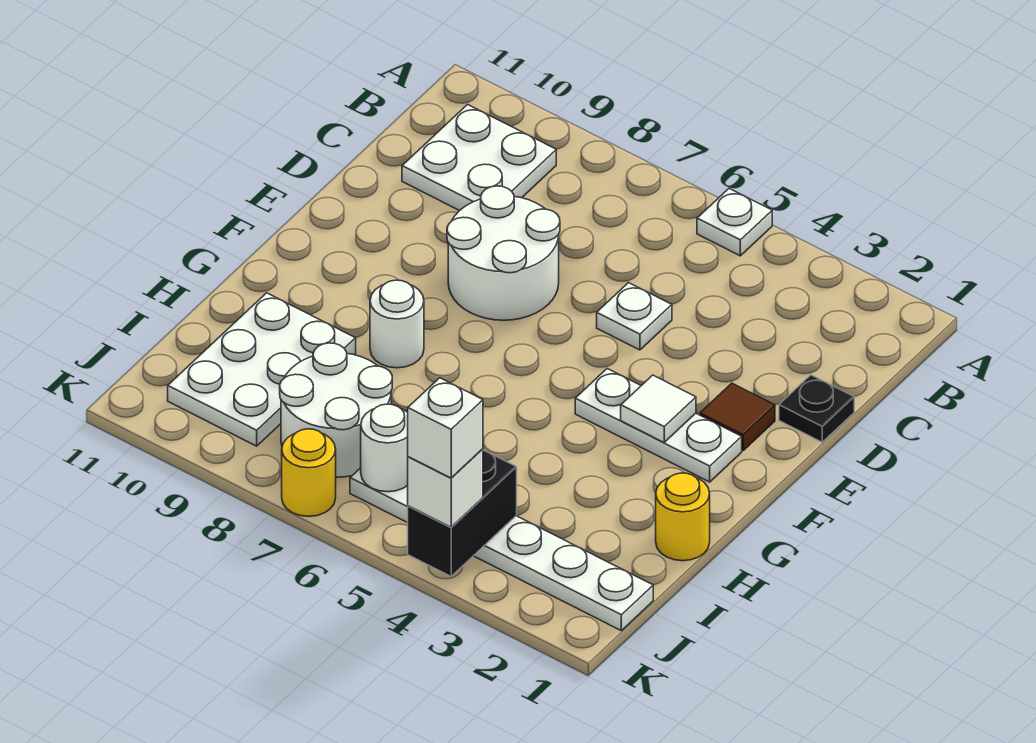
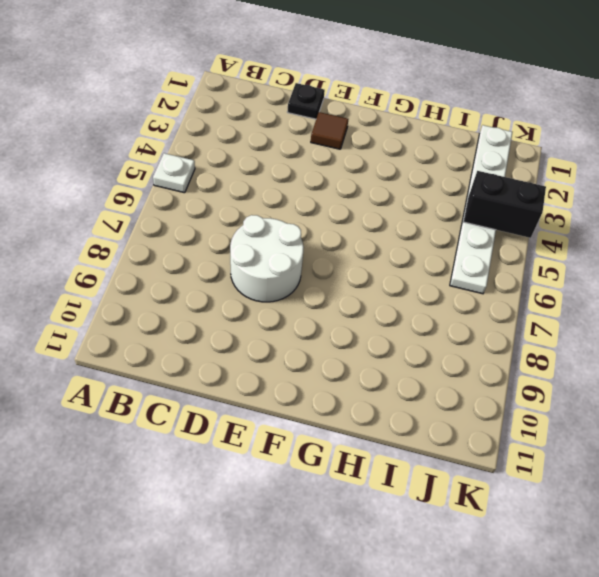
none -> white 2x2 plate [402,105,556,211]
none -> white 1x1 plate [597,283,672,350]
none -> white 1x3 plate [575,369,742,482]

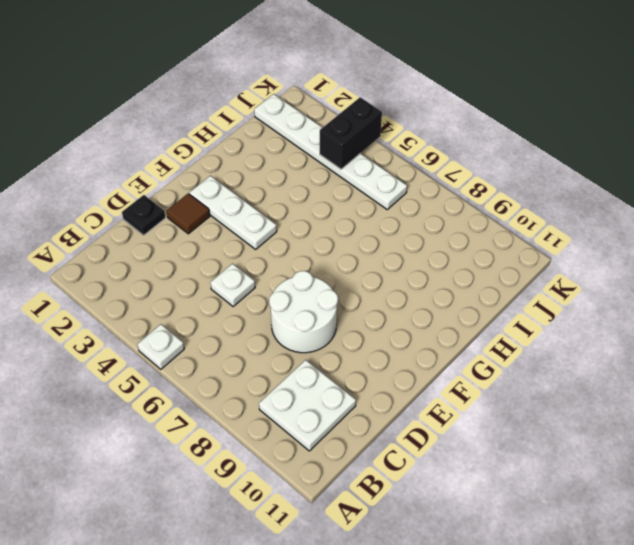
none -> white 1x1 round brick [370,280,424,368]
none -> yellow 1x1 round brick [656,473,710,561]
none -> white 2x3 plate [168,293,356,446]

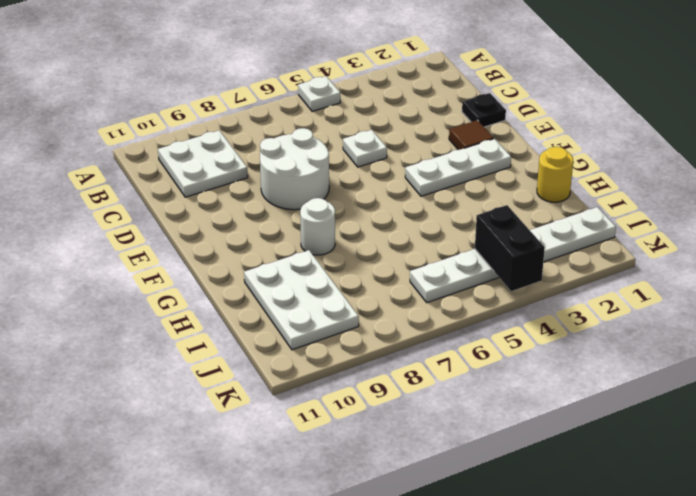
none -> white 2x2 round brick [280,343,392,477]
none -> yellow 1x1 round brick [282,429,336,517]
none -> white 1x1 tile [621,375,696,442]

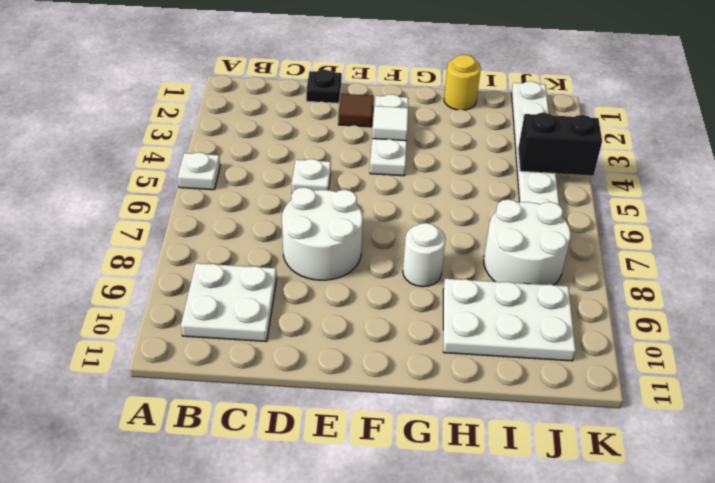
none -> yellow 1x1 round brick [282,429,336,517]
none -> white 1x1 round brick [361,404,408,492]
none -> white 1x1 brick [408,449,483,527]

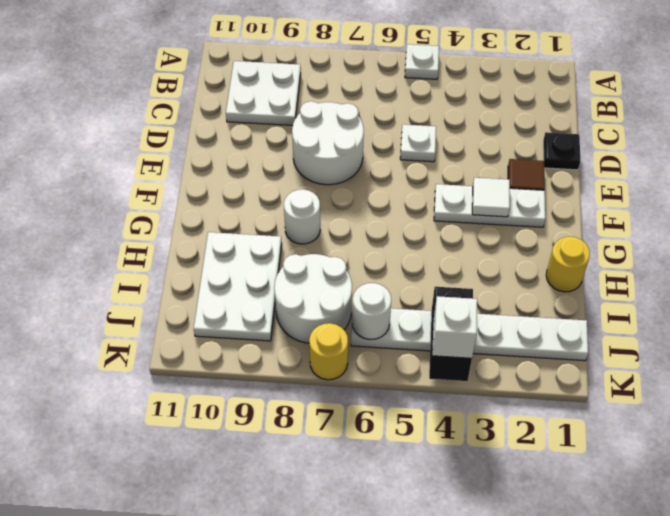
none -> white 1x1 brick [408,378,483,478]

